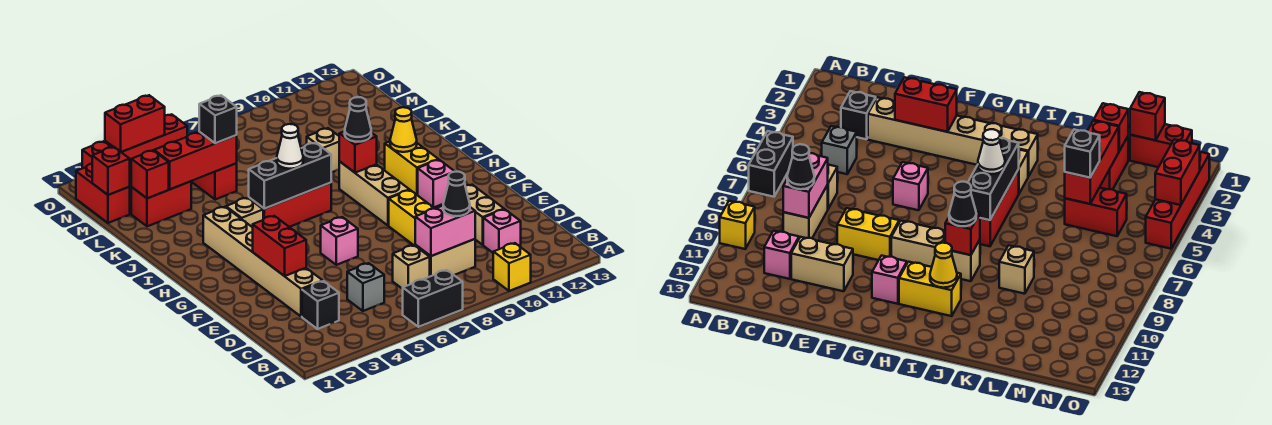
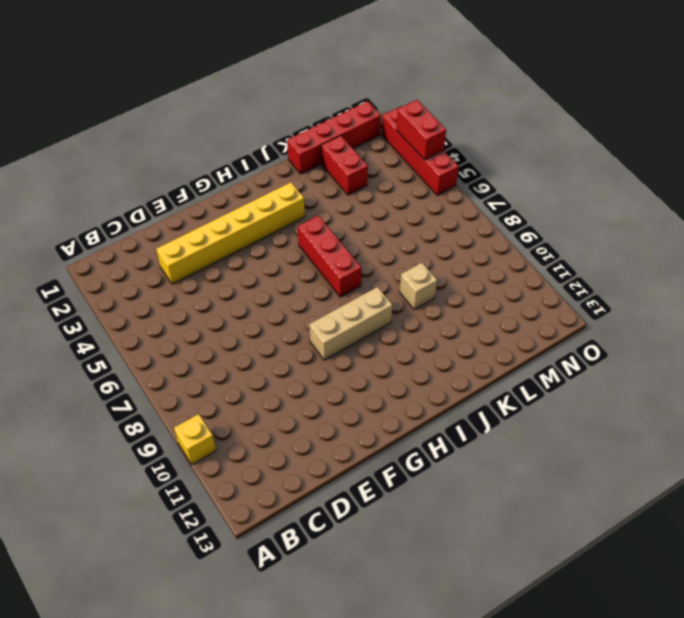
yellow 1x6 brick [156,182,305,284] -> tan 1x6 brick [203,207,322,317]
red 1x4 brick [287,101,381,174] -> red 1x2 brick [76,164,130,223]
none -> black 1x2 brick [403,270,463,327]
none -> black 1x1 brick [302,281,339,329]
none -> grey 1x1 brick [347,263,384,311]
none -> tan 1x1 brick [393,245,430,289]

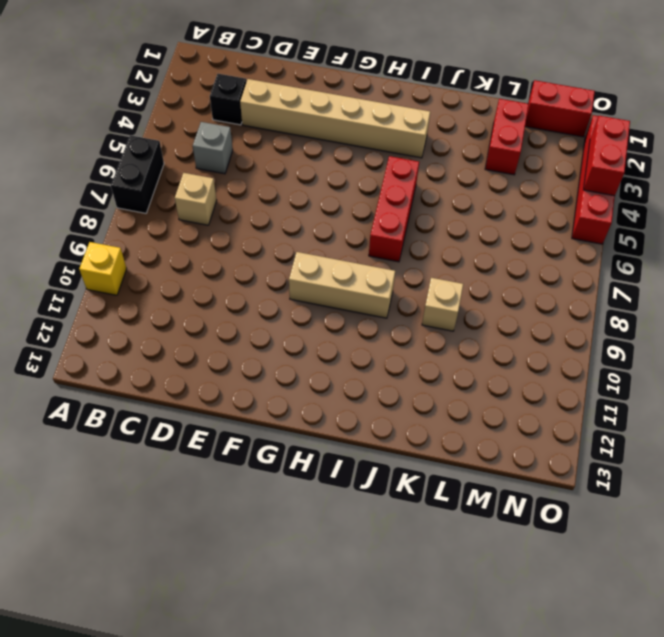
none -> tan 1x2 brick [415,239,475,276]
none -> pink 1x1 brick [483,209,521,253]
none -> tan 1x2 brick [465,185,504,245]
none -> yellow 1x2 brick [389,190,435,245]

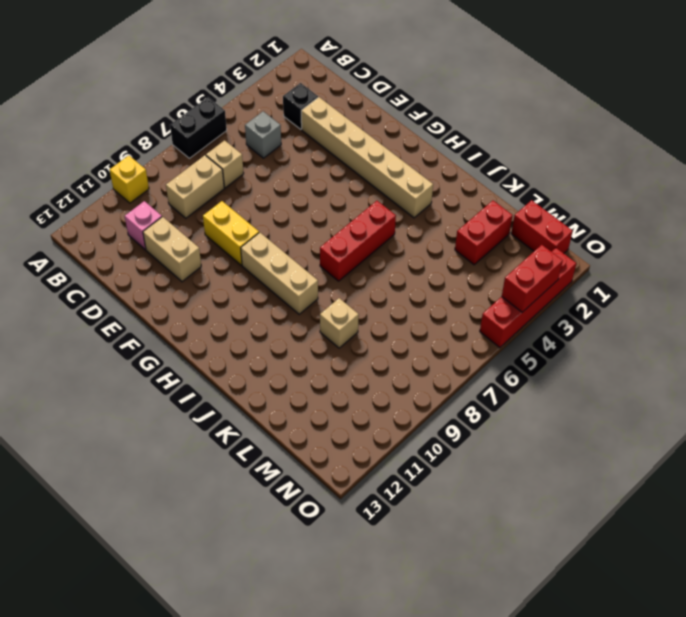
none -> pink 1x1 brick [321,217,358,265]
none -> pink 1x1 brick [418,160,455,207]
none -> yellow 1x2 brick [385,142,438,195]
none -> tan 1x1 brick [226,198,263,227]

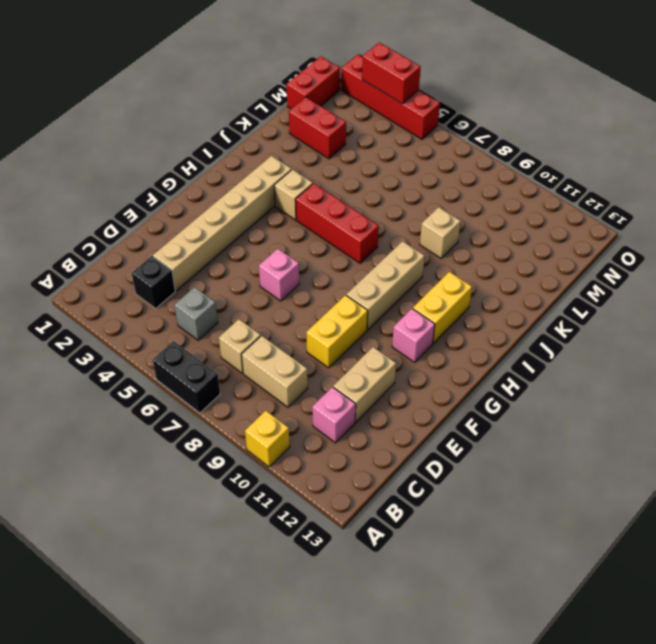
none -> red 1x2 brick [191,163,237,200]
none -> pink 1x2 brick [415,206,475,256]
none -> red 1x2 brick [253,216,306,276]
none -> black 1x3 brick [249,143,331,209]

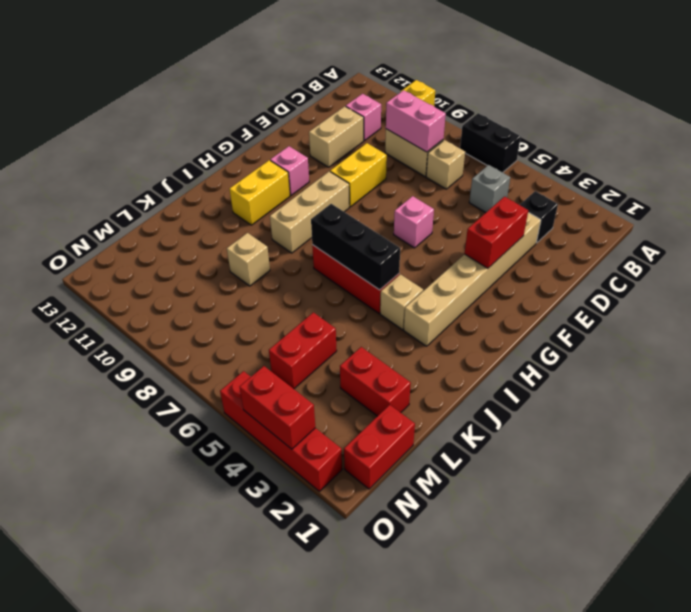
none -> red 1x1 brick [339,131,377,173]
none -> yellow 1x1 cone [390,107,417,152]
none -> red 1x1 brick [131,150,169,198]
none -> red 1x3 brick [154,132,237,189]

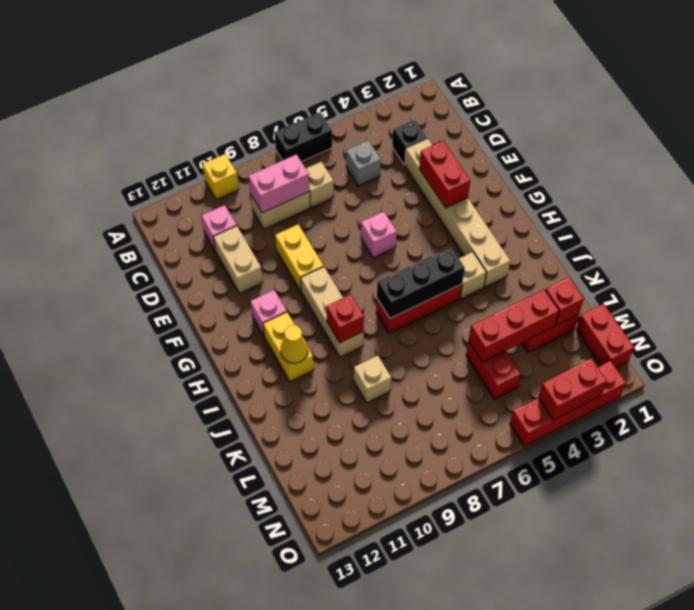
none -> red 1x1 brick [92,147,130,195]
none -> black 1x1 cone [443,172,470,216]
none -> white 1x1 cone [277,124,303,169]
none -> black 1x1 cone [345,97,371,142]

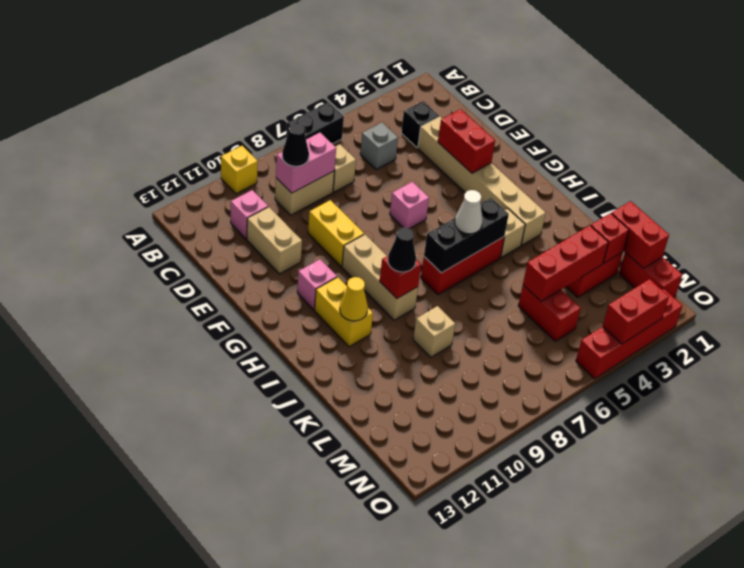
red 1x2 brick [611,201,669,269] -> red 1x1 brick [92,147,130,195]
none -> black 1x1 brick [199,95,237,143]

